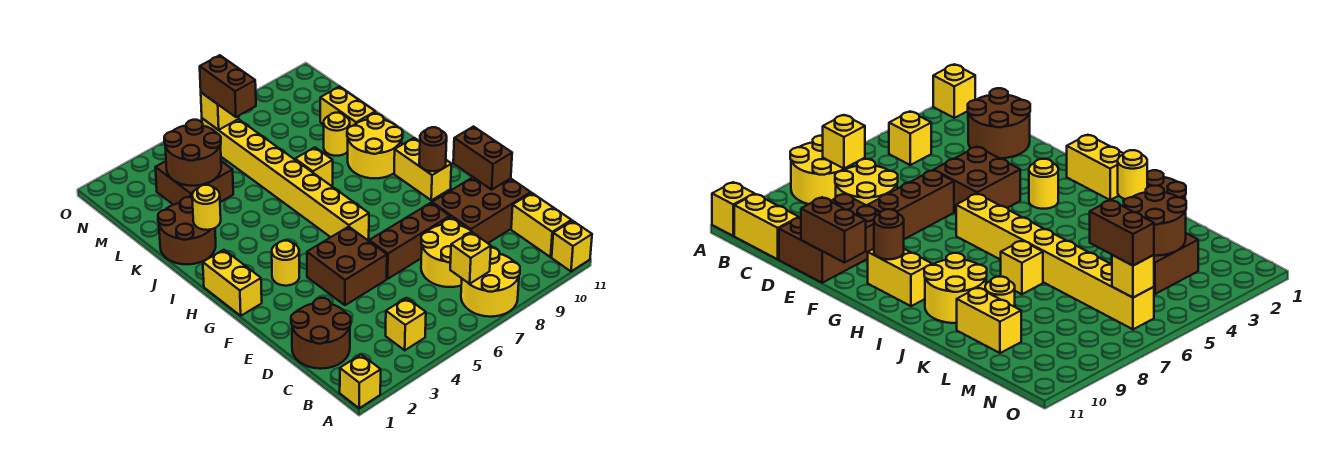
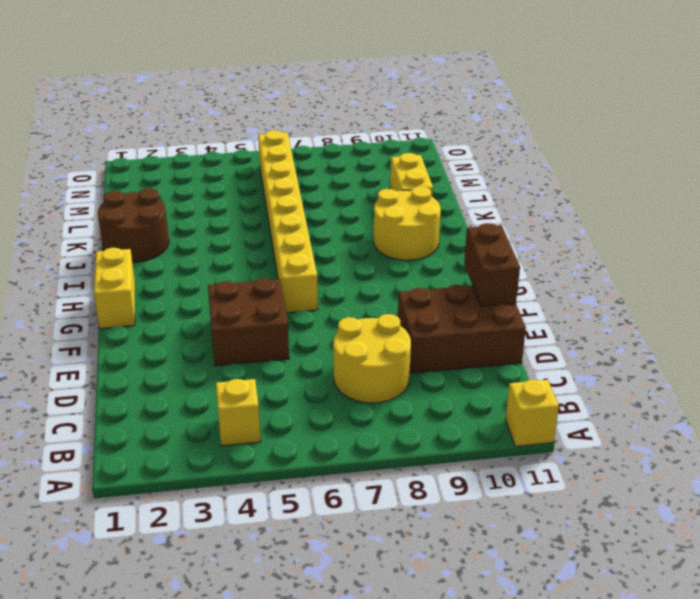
none -> yellow 1x1 brick [340,355,381,408]
none -> yellow 2x2 round brick [461,248,520,317]
none -> yellow 1x2 brick [511,193,571,257]

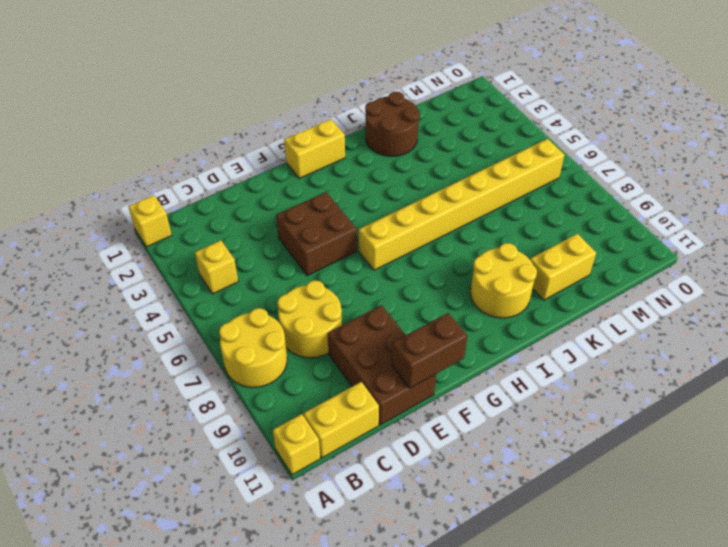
none -> brown 2x2 round brick [291,298,351,369]
none -> brown 1x3 brick [369,203,450,279]
none -> yellow 1x1 round brick [272,241,299,286]

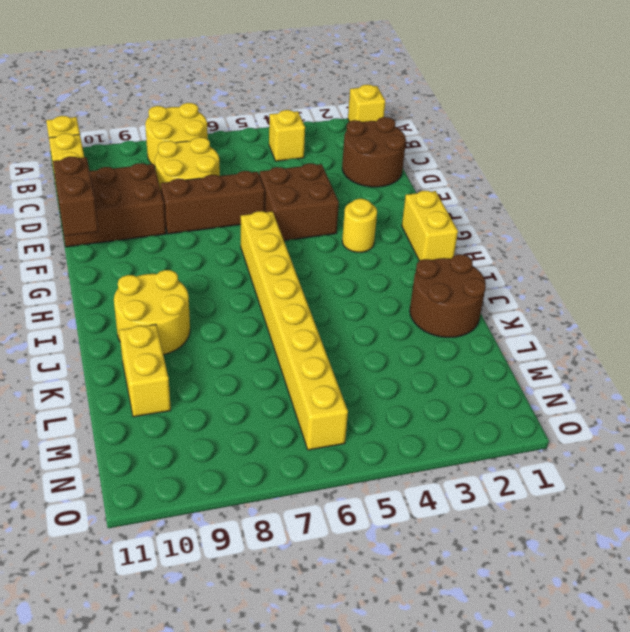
none -> yellow 1x2 brick [394,138,451,200]
none -> yellow 1x1 brick [295,147,333,186]
none -> yellow 1x1 round brick [324,113,350,156]

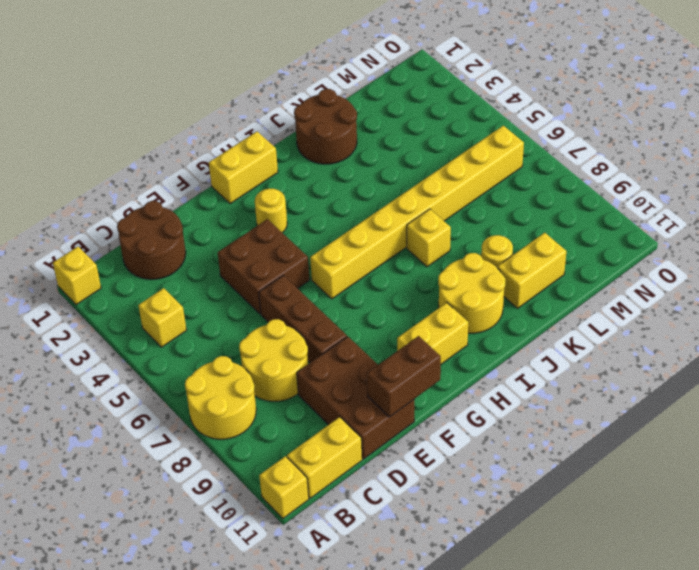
none -> brown 2x2 brick [155,161,233,205]
none -> yellow 1x1 brick [450,232,491,284]
none -> brown 1x1 round brick [419,127,447,171]

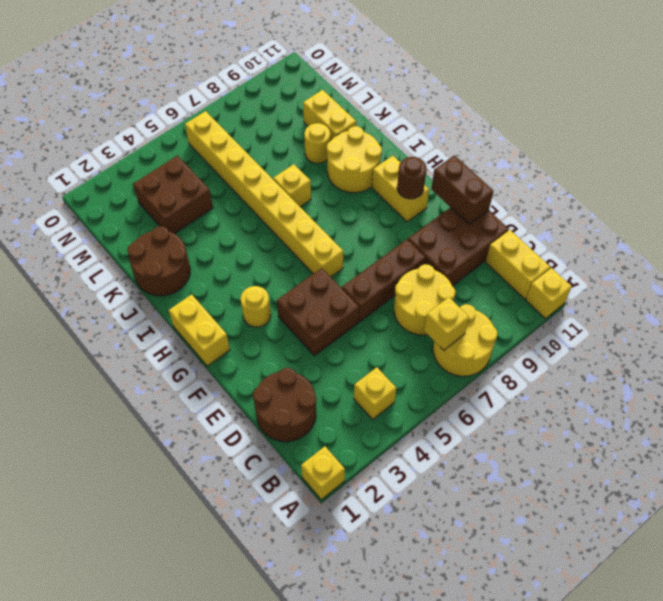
none -> yellow 1x1 round brick [192,185,221,230]
none -> brown 2x2 round brick [164,120,221,186]
none -> yellow 1x1 brick [201,93,239,130]

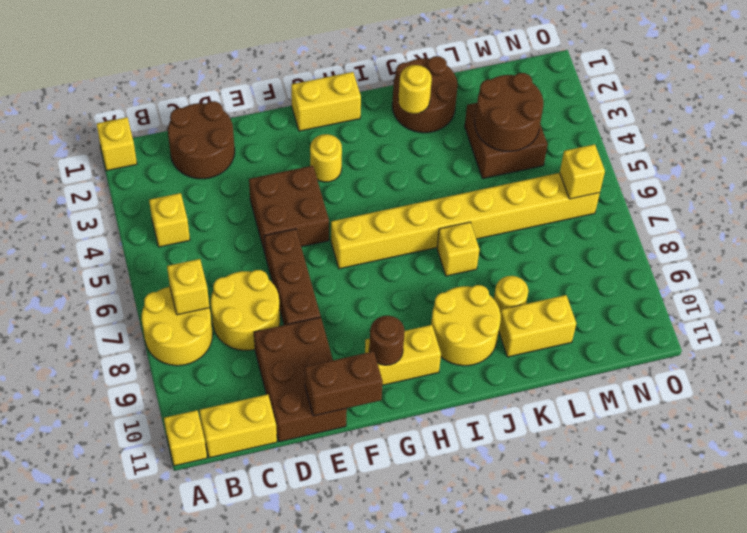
none -> brown 1x2 brick [200,55,256,117]

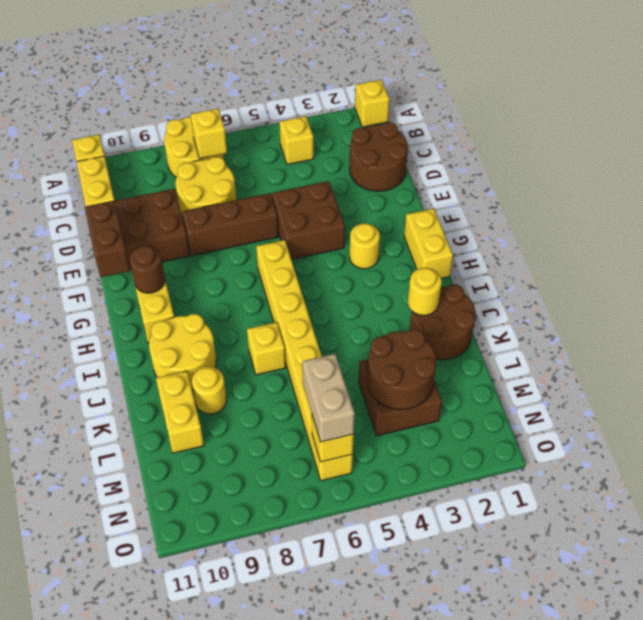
tan 1x2 brick [302,354,355,442] -> brown 1x2 brick [200,55,256,117]

